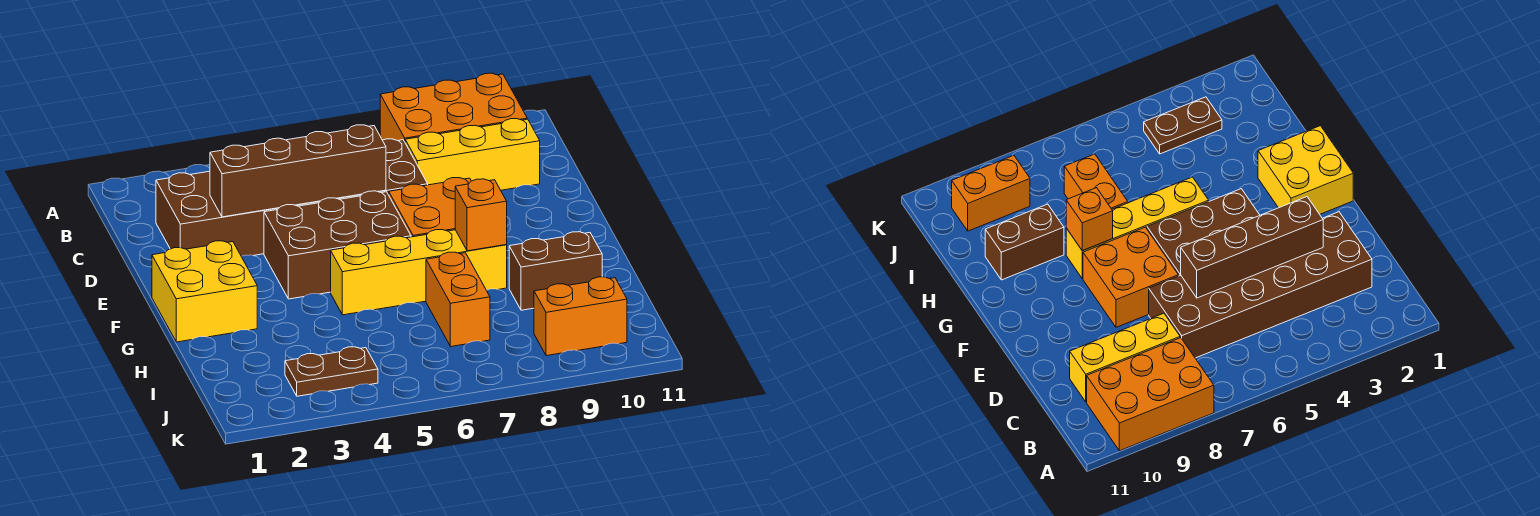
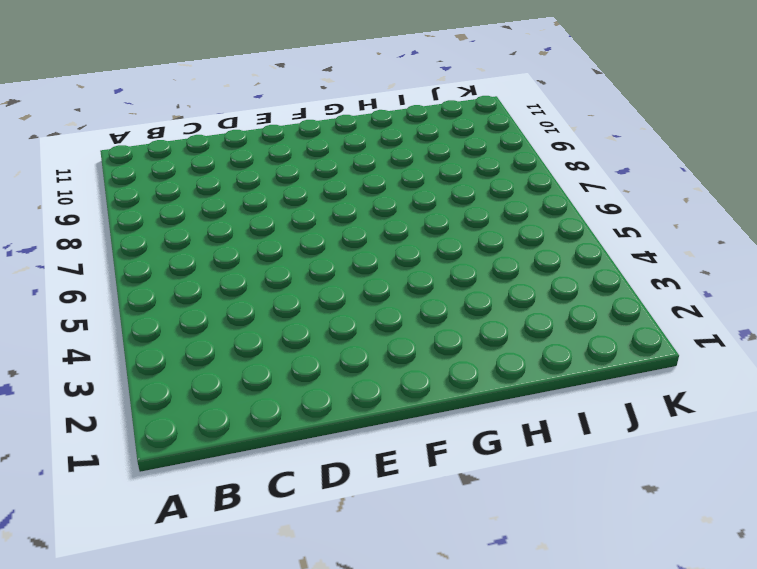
none -> orange 2x3 brick [380,73,527,142]
none -> brown 2x6 brick [156,139,428,256]
none -> yellow 1x3 brick [405,119,540,190]

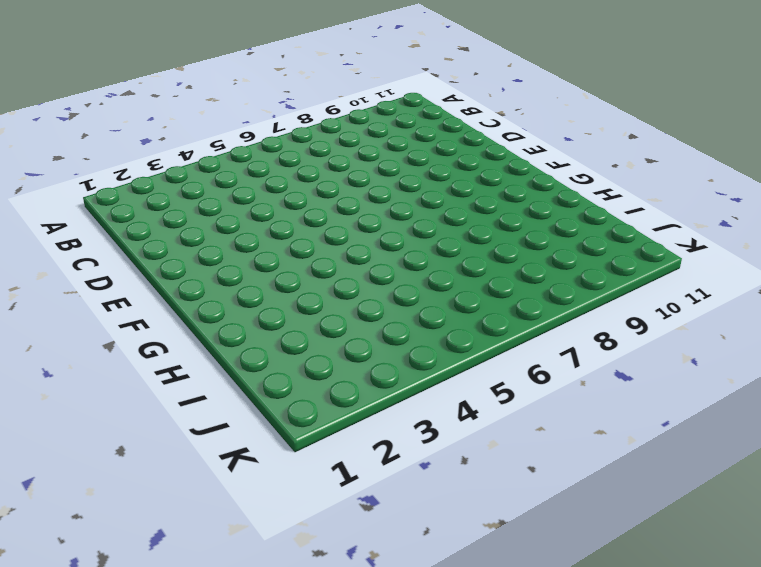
none -> orange 2x3 brick [380,73,527,142]
none -> brown 2x6 brick [156,139,428,256]
none -> yellow 1x3 brick [405,119,540,190]

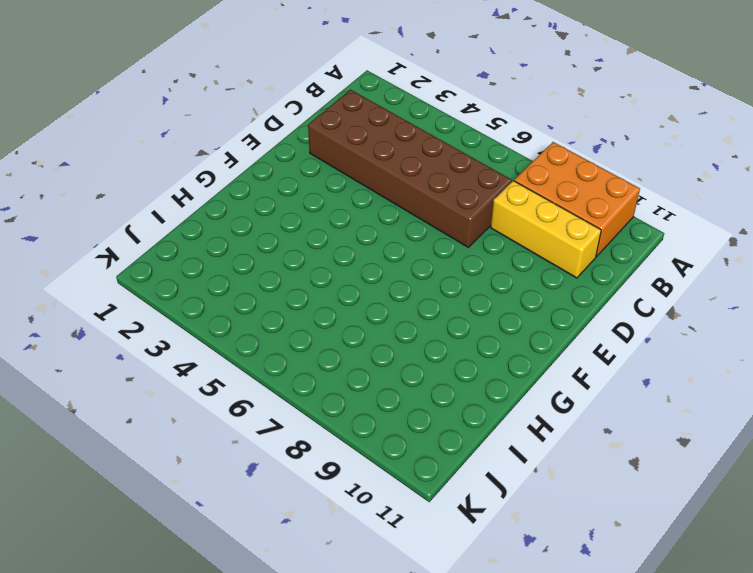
none -> brown 2x3 brick [264,191,411,299]
none -> orange 2x2 brick [389,178,471,237]
none -> yellow 2x2 brick [152,241,257,342]

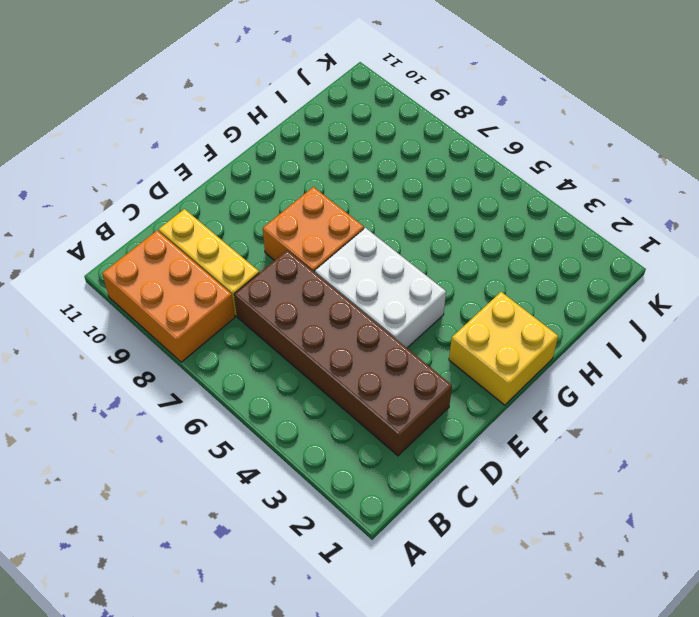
white 2x3 brick [315,228,446,348] -> brown 2x3 brick [264,191,411,299]
none -> yellow 1x4 brick [331,230,507,315]
none -> orange 1x2 brick [426,252,490,346]
none -> brown 1x2 brick [509,232,602,310]

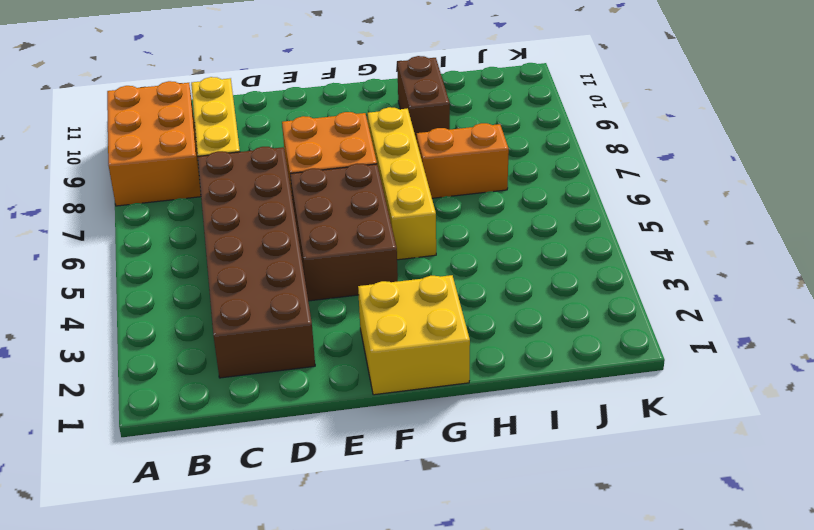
none -> brown 1x2 plate [285,347,378,396]
none -> orange 1x2 brick [534,277,627,356]
none -> brown 1x4 brick [210,125,386,217]

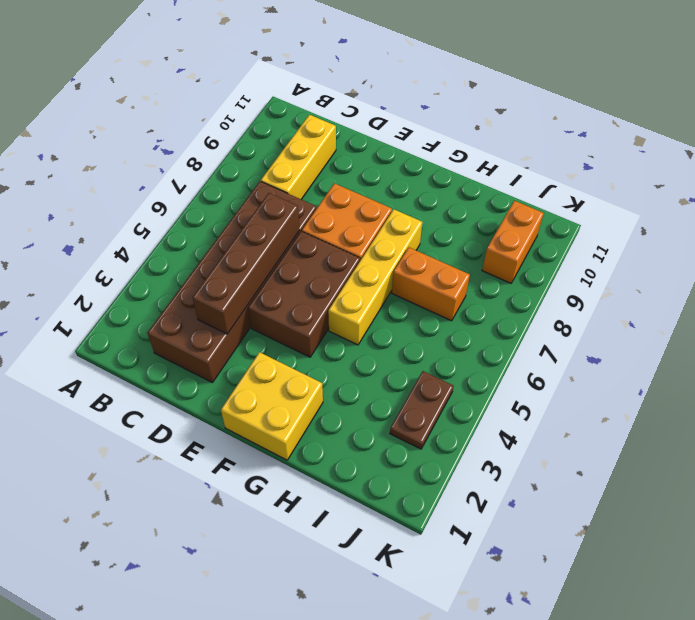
none -> orange 2x3 brick [380,73,527,142]
none -> brown 1x2 brick [509,232,602,310]
none -> orange 1x1 brick [455,179,507,251]

